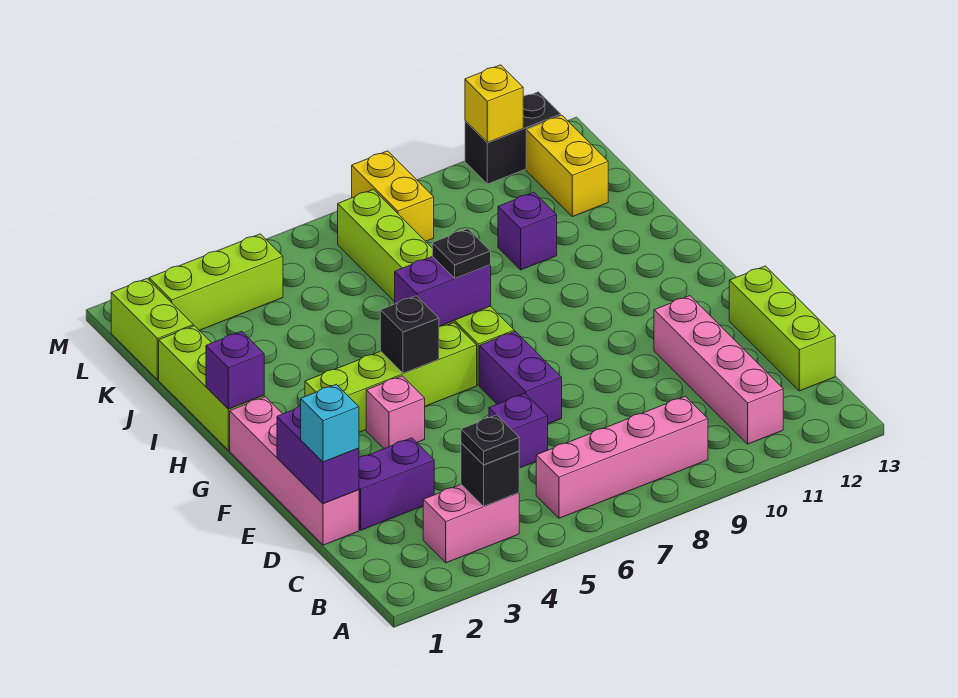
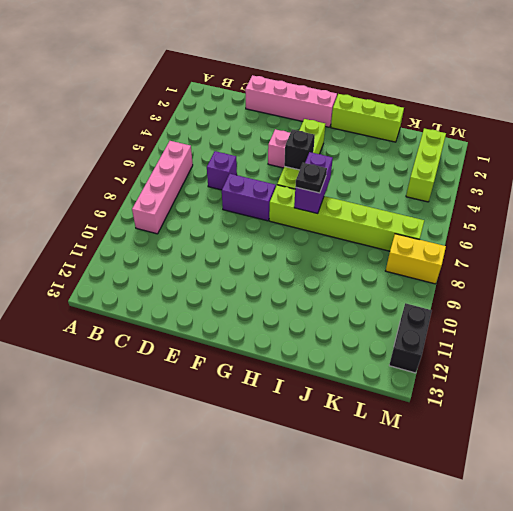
none -> pink 1x2 brick [423,485,519,563]
none -> pink 1x4 brick [654,296,783,444]
none -> lime 1x3 brick [729,266,835,391]

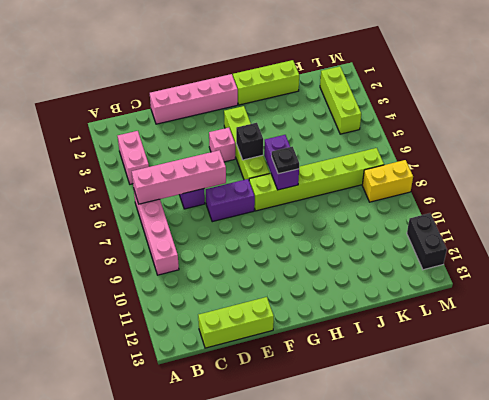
pink 1x4 brick [132,150,226,204] -> pink 1x4 brick moved to [654,296,783,444]
none -> purple 1x2 brick [359,438,434,530]
none -> purple 1x1 brick [498,192,557,270]
none -> lime 1x2 brick [111,279,193,380]

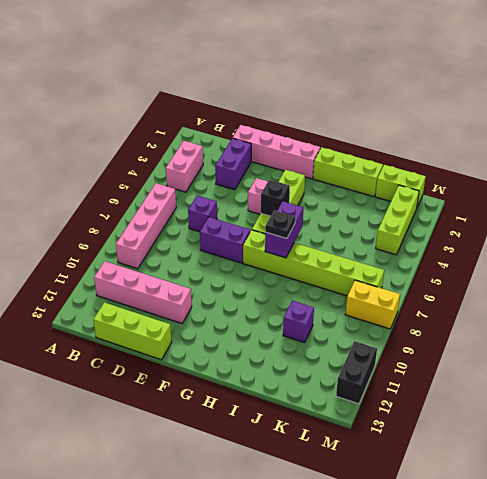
none -> yellow 1x2 brick [526,116,608,217]
none -> black 1x1 brick [461,443,519,506]
none -> purple 1x2 brick [277,406,359,504]

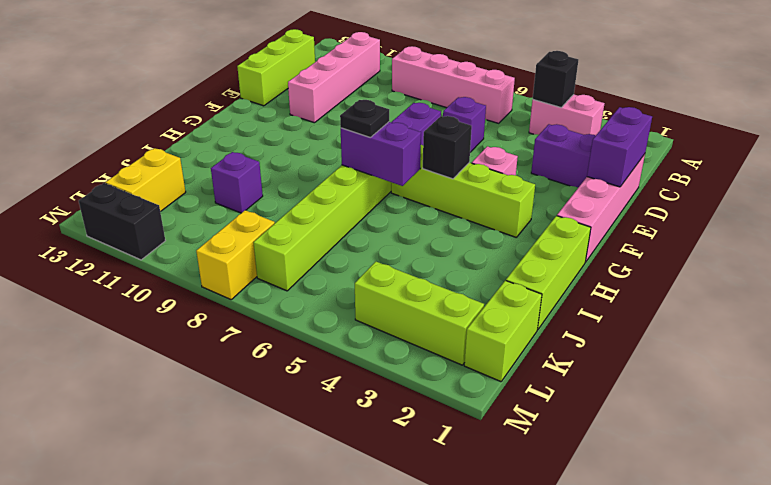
none -> purple 1x1 brick [206,331,264,409]
none -> yellow 1x1 brick [465,65,523,142]
none -> black 1x1 plate [461,415,519,465]

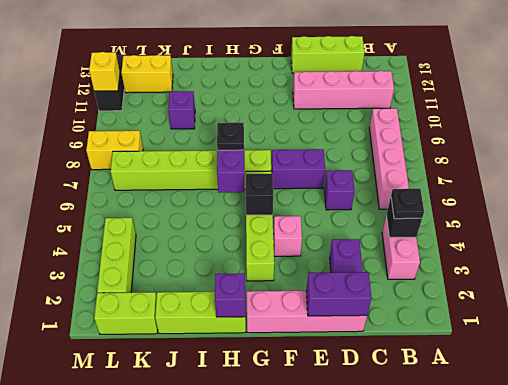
none -> cyan 1x1 brick [301,384,359,462]

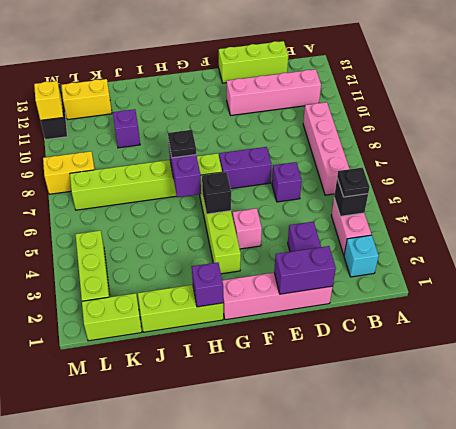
cyan 1x1 brick [344,235,379,277] -> cyan 1x1 brick moved to [301,384,359,462]

